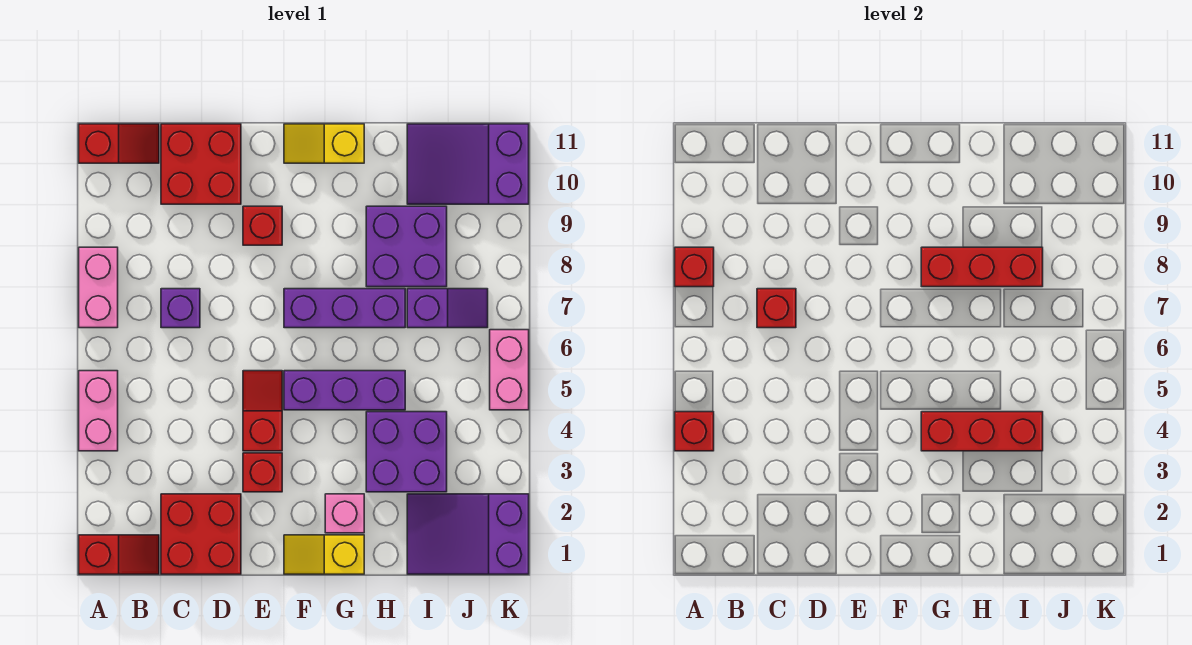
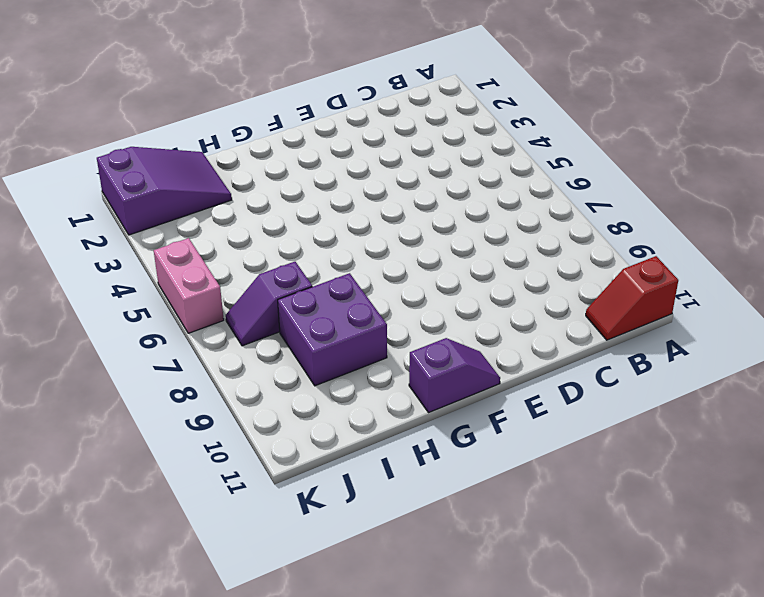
purple 1x2 slope [409,338,500,413] -> yellow 1x2 slope [284,124,364,163]
none -> red 1x2 slope [79,535,159,574]
none -> pink 1x2 brick [79,371,118,451]
none -> pink 1x2 brick [79,247,118,328]

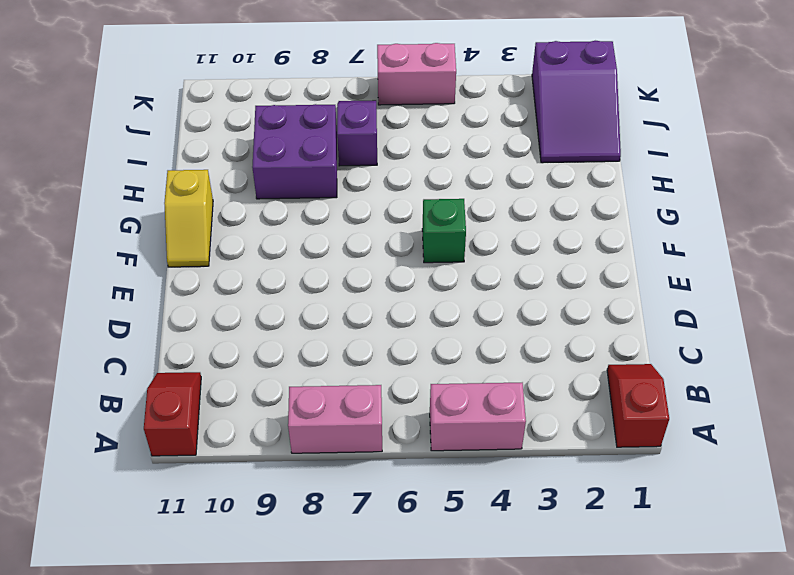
green 1x1 brick [422,199,466,263] -> purple 1x3 brick [284,371,405,410]
none -> red 2x2 brick [161,494,241,574]
none -> purple 1x1 brick [161,289,200,328]
none -> red 2x2 brick [161,124,241,204]

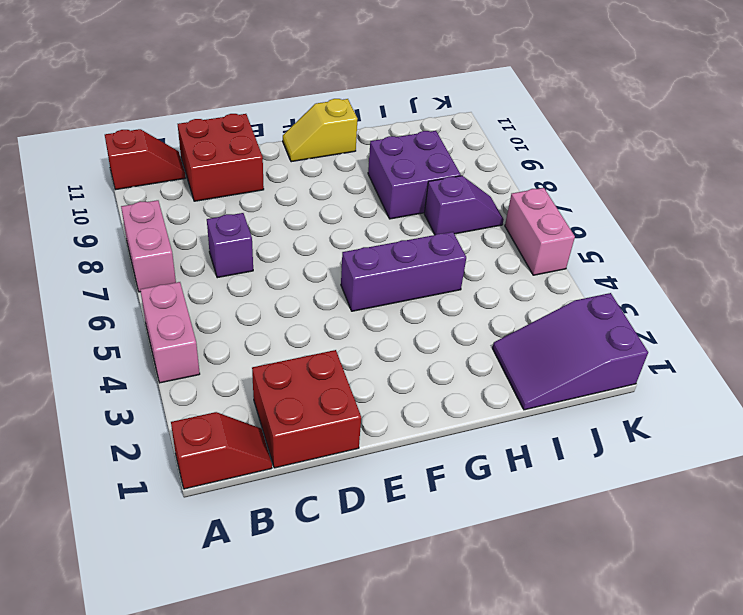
none -> red 1x1 brick [243,453,282,492]
none -> red 1x2 slope [243,371,282,451]
none -> red 1x1 brick [243,206,282,245]

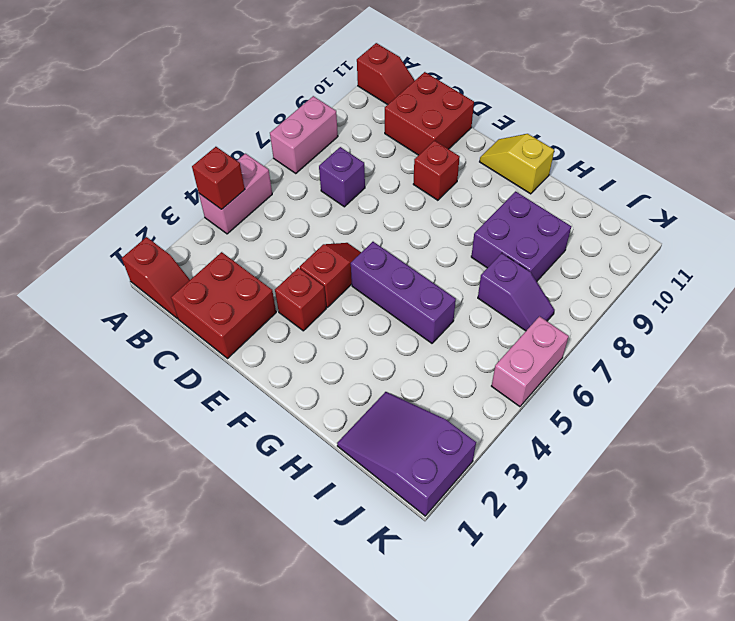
none -> yellow 1x2 slope [284,535,364,574]
none -> purple 1x3 brick [284,289,405,328]
none -> pink 1x1 brick [325,494,364,533]

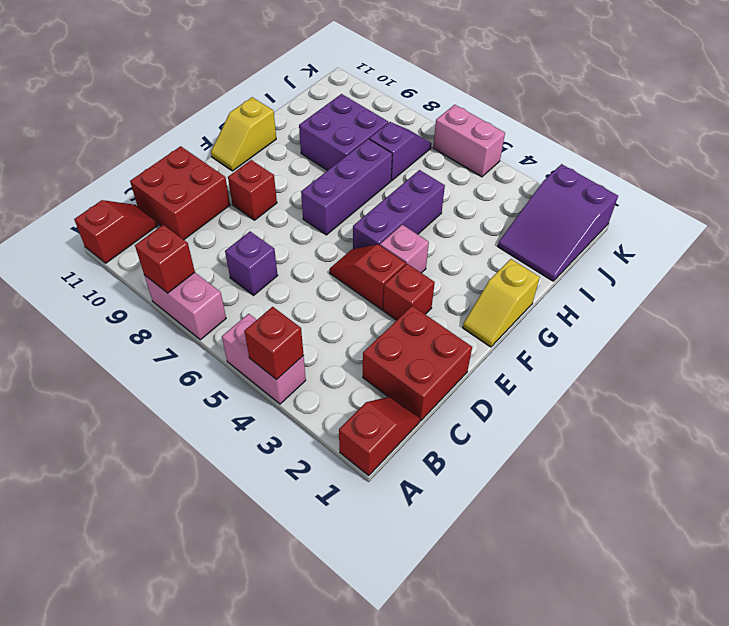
pink 1x1 brick [380,225,429,273] -> pink 1x1 brick moved to [325,494,364,533]
none -> purple 2x2 brick [366,412,447,492]
none -> purple 2x3 slope [407,124,529,204]
none -> red 1x1 brick [757,289,796,328]

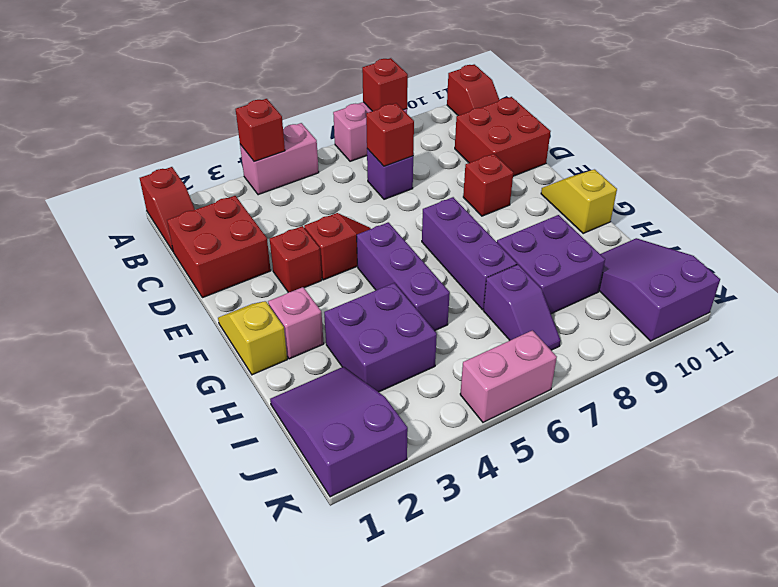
none -> red 1x3 brick [921,412,1043,451]
none -> red 1x3 brick [921,247,1043,287]

